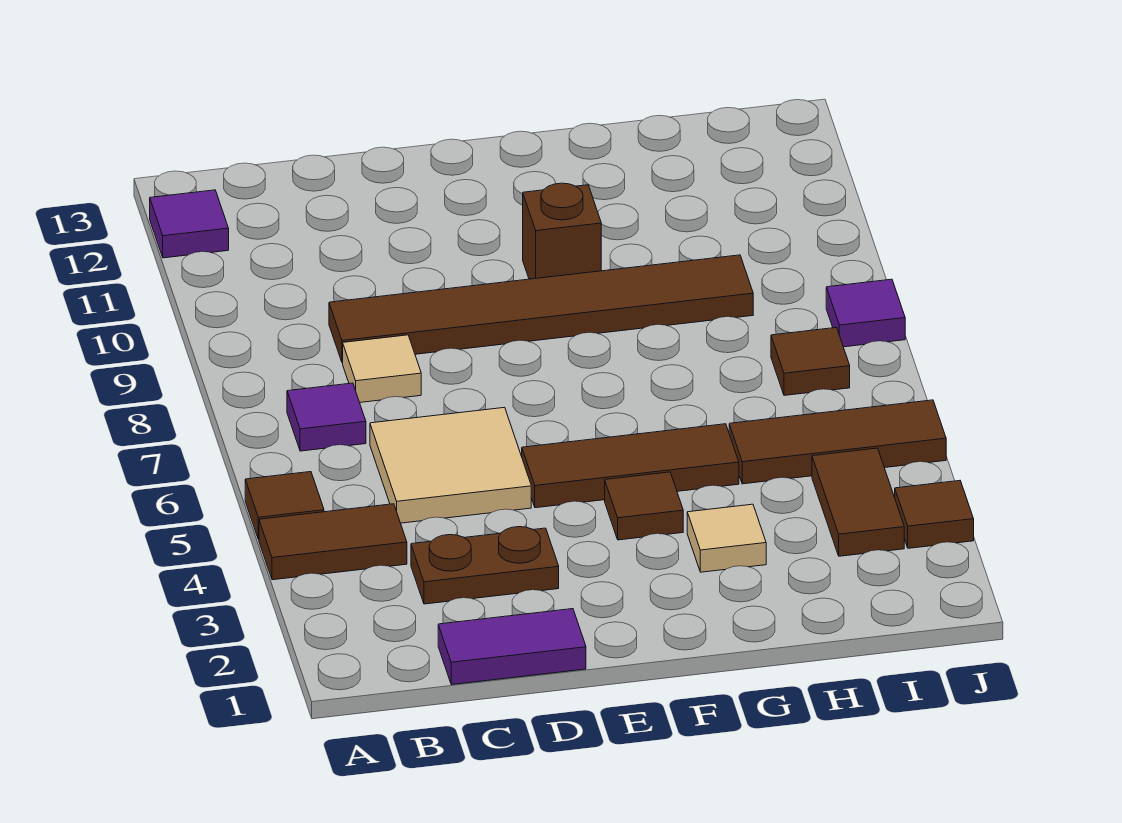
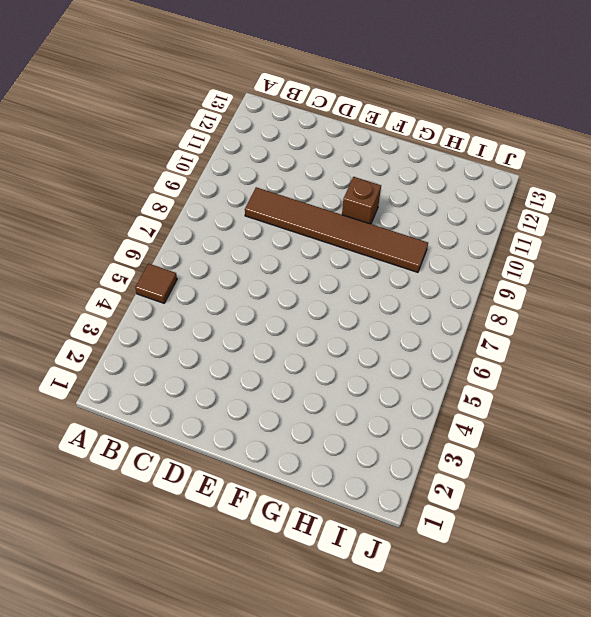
none -> brown 1x2 tile [259,504,407,580]
none -> purple 1x1 tile [150,190,229,258]
none -> purple 1x1 tile [287,383,366,451]

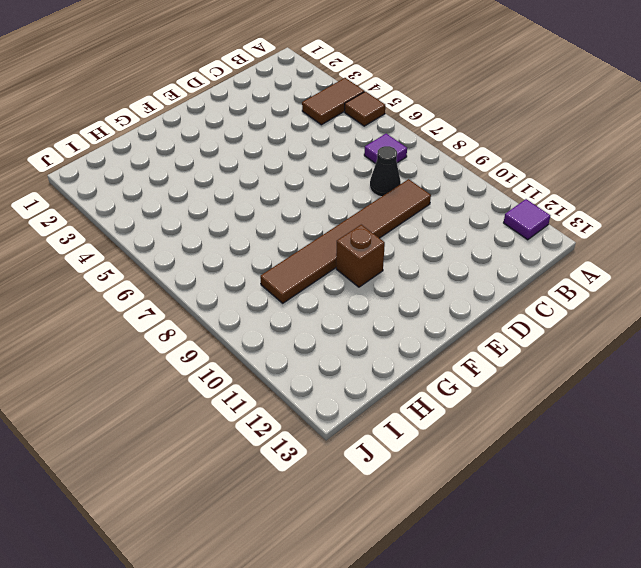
black 1x1 cone [370,146,401,197] -> tan 1x1 tile [343,335,421,402]
none -> purple 1x2 tile [438,609,586,685]
none -> brown 1x2 plate [411,527,559,604]
none -> tan 2x2 tile [370,407,531,523]

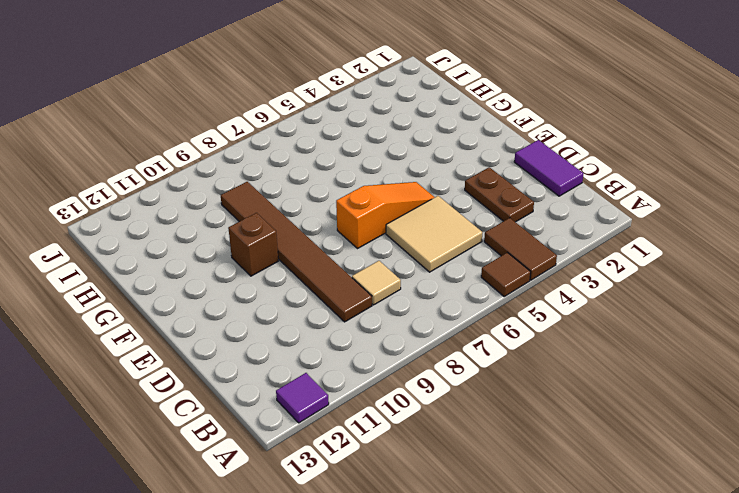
orange 1x3 slope [336,182,435,248] -> brown 1x3 tile [522,424,739,508]
none -> purple 1x1 tile [287,383,366,451]
none -> brown 1x1 tile [605,472,683,540]
none -> tan 1x1 tile [687,504,766,572]

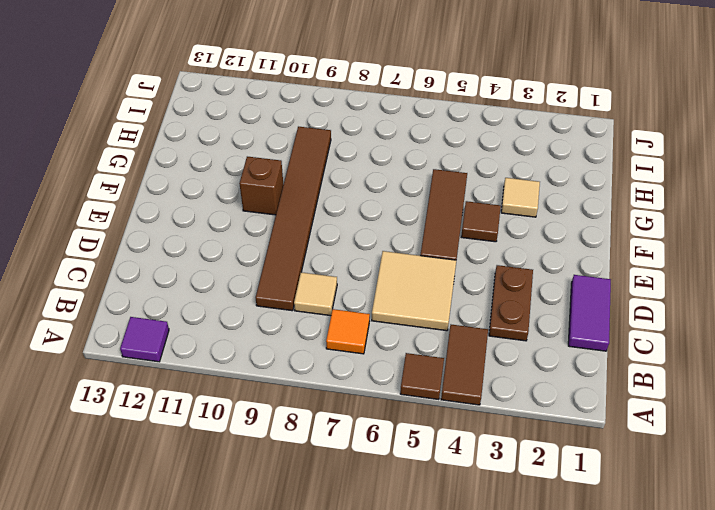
orange 1x1 tile [326,309,370,354] -> purple 1x1 tile [287,383,366,451]
none -> brown 1x3 tile [729,400,946,484]
none -> brown 1x2 tile [812,448,904,556]
none -> brown 1x1 tile [771,328,850,395]

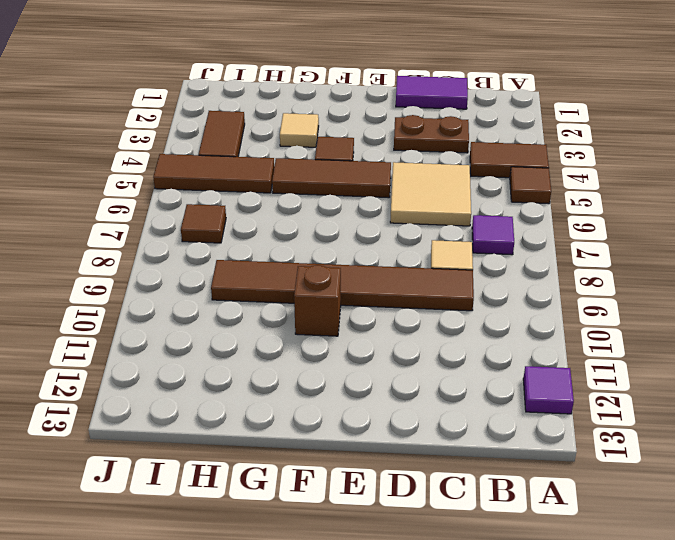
none -> brown 1x1 tile [895,481,974,548]
none -> purple 1x1 tile [826,279,905,347]

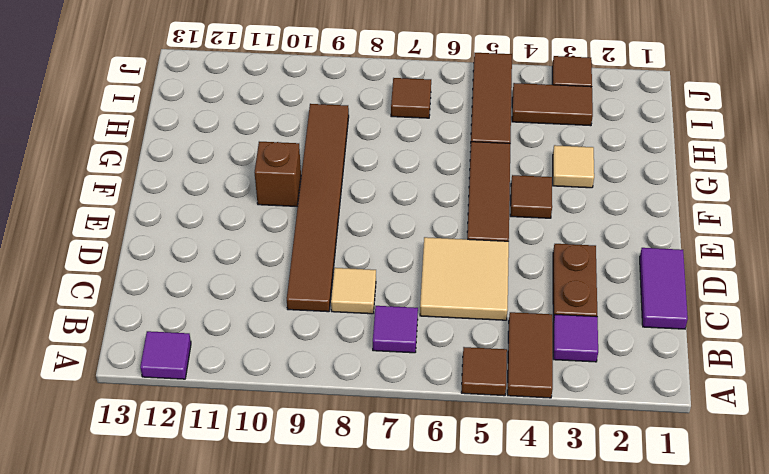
purple 1x1 tile [553,314,598,362] -> purple 1x1 tile moved to [826,279,905,347]

